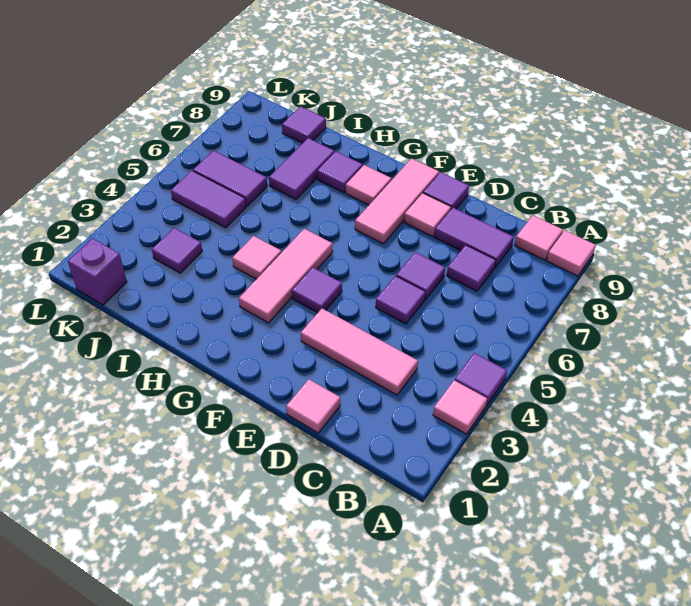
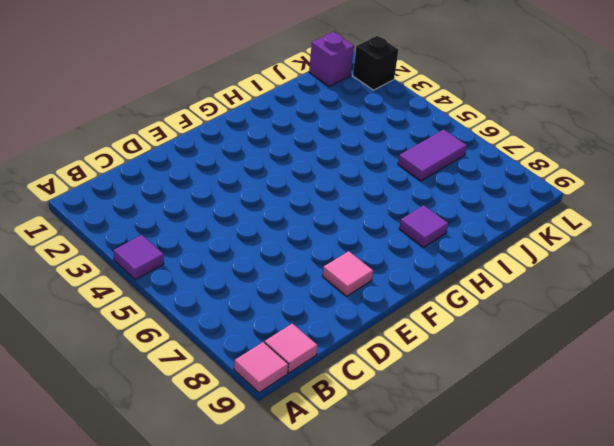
black 1x1 brick [353,36,398,90] -> none
none -> pink 1x1 tile [433,380,487,434]
none -> pink 1x3 tile [301,308,418,395]
none -> purple 1x1 tile [447,245,496,291]

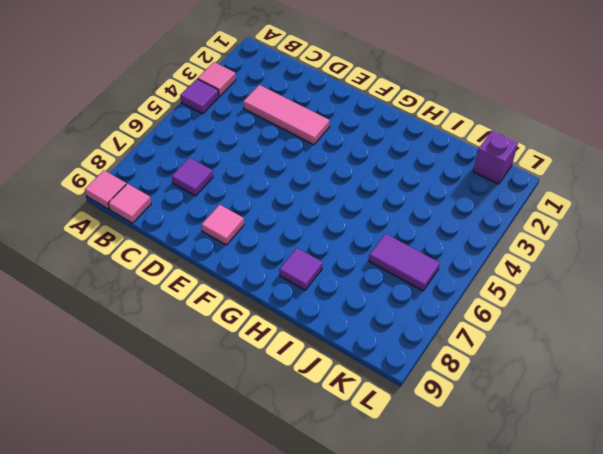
none -> purple 1x2 tile [434,208,514,267]
none -> pink 1x1 tile [286,379,340,433]
none -> purple 1x1 tile [376,276,426,324]

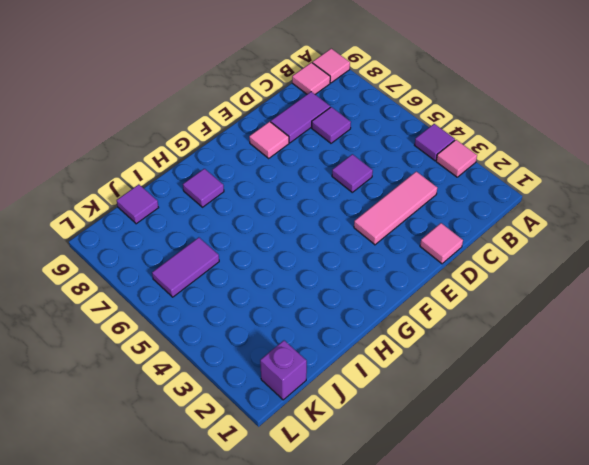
none -> purple 1x1 tile [396,252,445,299]
none -> purple 1x1 tile [423,172,469,209]
none -> purple 1x1 tile [292,267,342,313]

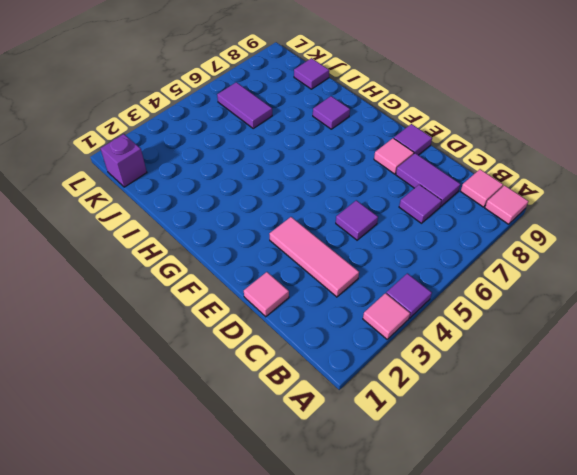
none -> purple 1x1 tile [396,252,445,299]
none -> purple 1x1 tile [292,267,342,313]
none -> pink 1x3 tile [355,159,439,244]

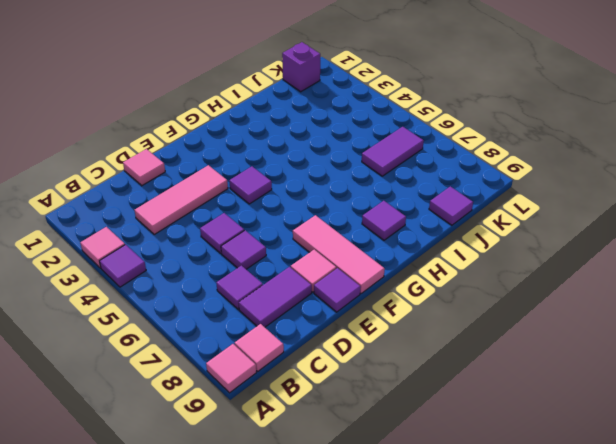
none -> pink 1x3 tile [239,229,333,323]
none -> pink 1x1 tile [346,165,392,205]
none -> pink 1x1 tile [232,236,281,279]

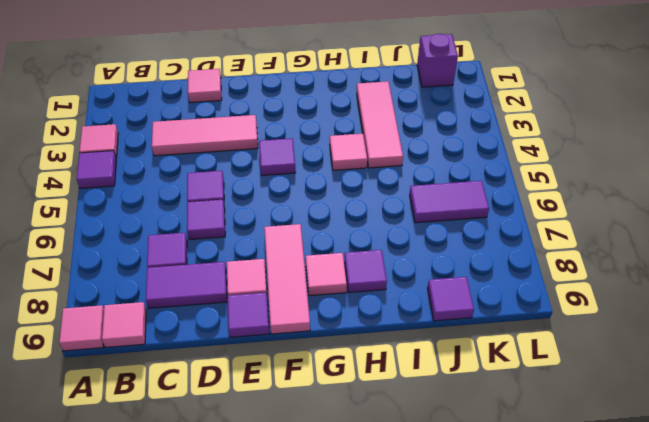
pink 1x3 tile [357,81,403,168] -> pink 1x3 tile moved to [239,229,333,323]
none -> purple 1x2 tile [269,138,334,199]
none -> purple 1x1 tile [152,228,202,273]
none -> purple 1x2 tile [171,171,246,228]

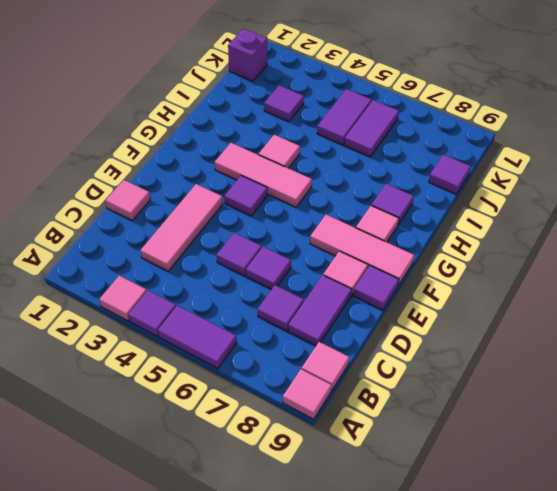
purple 1x2 tile [158,305,237,368] -> purple 1x2 tile moved to [269,138,334,199]

